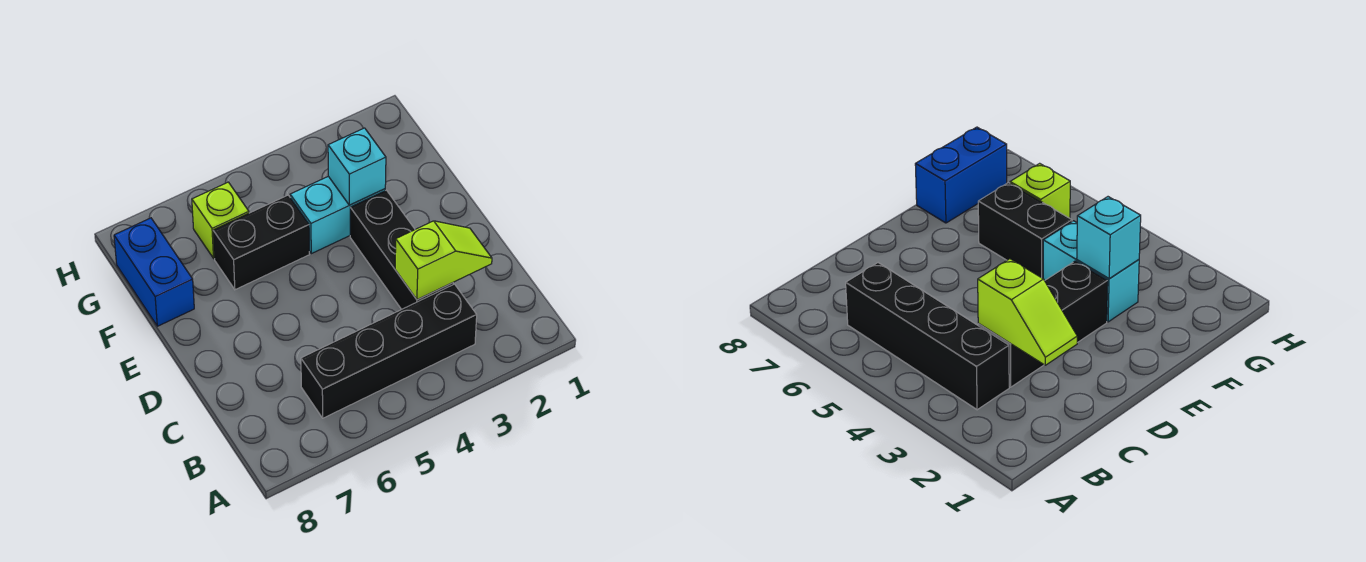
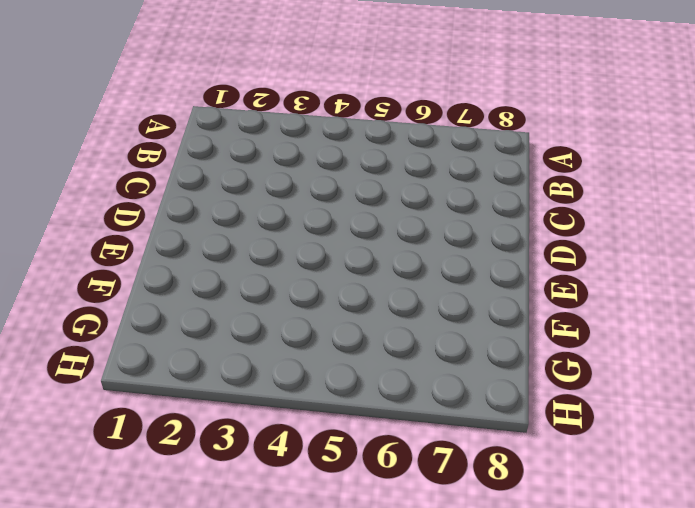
none -> black 1x4 brick [301,284,477,418]
none -> black 1x3 brick [350,190,453,309]

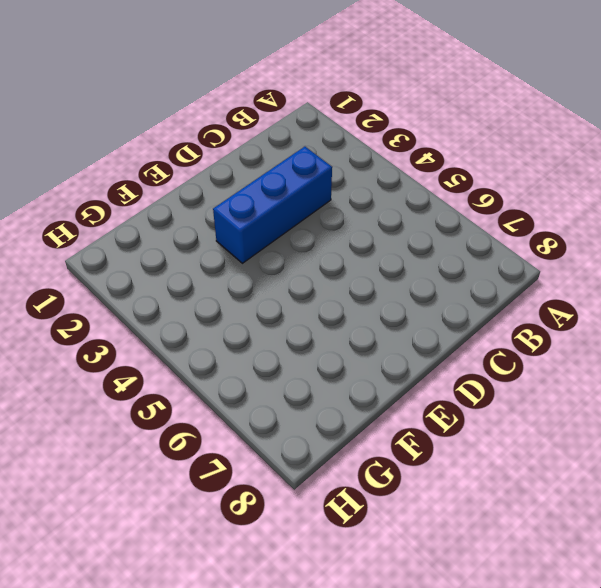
blue 1x3 brick [213,147,332,263] -> black 1x3 brick [350,190,453,309]
none -> black 1x4 brick [301,284,477,418]
none -> cyan 1x2 brick [290,176,385,254]

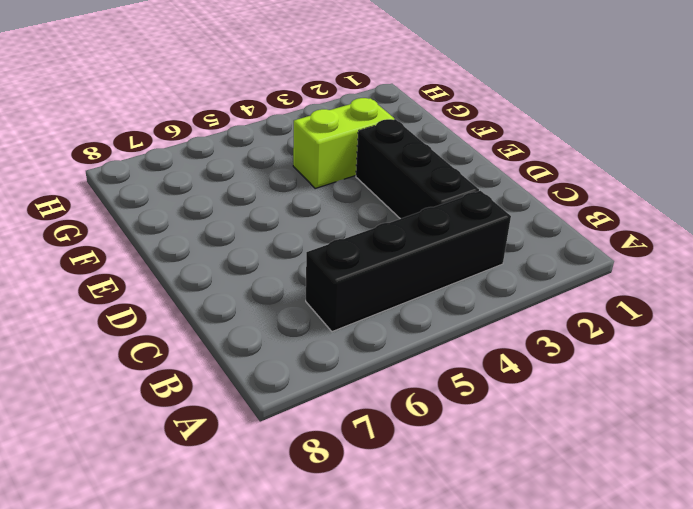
lime 1x2 brick [293,98,394,188] -> cyan 1x2 brick [290,176,385,254]
none -> black 1x2 brick [213,195,309,290]
none -> blue 1x2 brick [114,218,194,326]

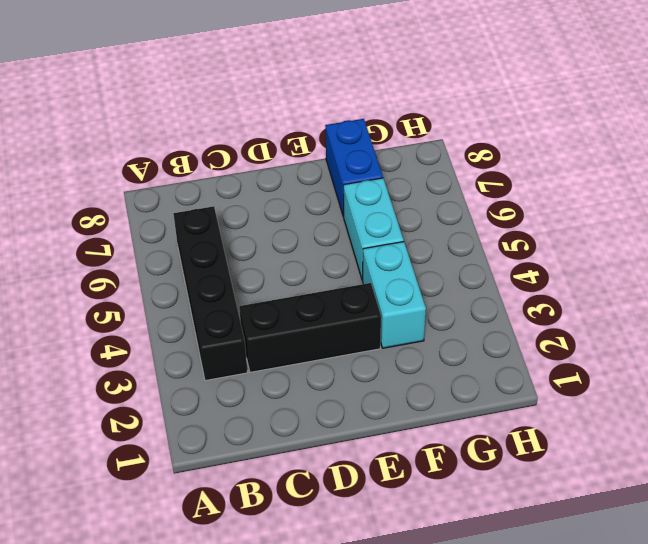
cyan 1x2 brick [344,178,404,280] -> black 1x2 brick [213,195,309,290]
blue 1x2 brick [325,119,383,217] -> blue 1x2 brick turned to [114,218,194,326]
none -> lime 1x1 brick [192,182,249,258]
none -> lime 1x2 slope [395,221,492,300]

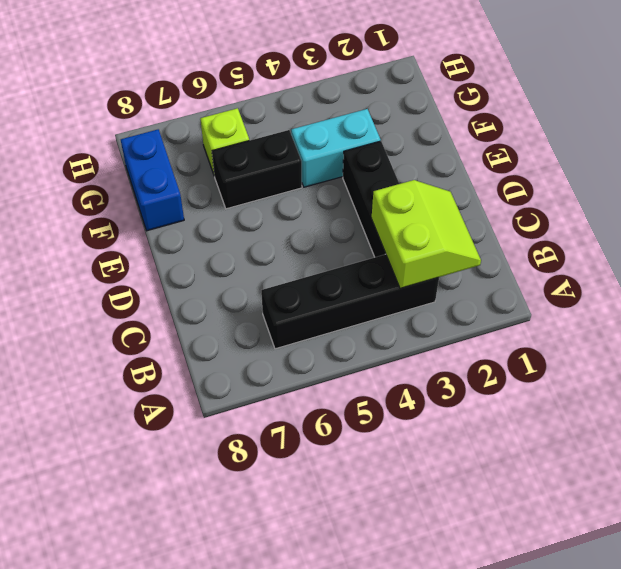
lime 2x2 slope [371,180,481,288] -> lime 1x2 slope [395,221,492,300]
none -> cyan 1x1 brick [328,128,386,205]

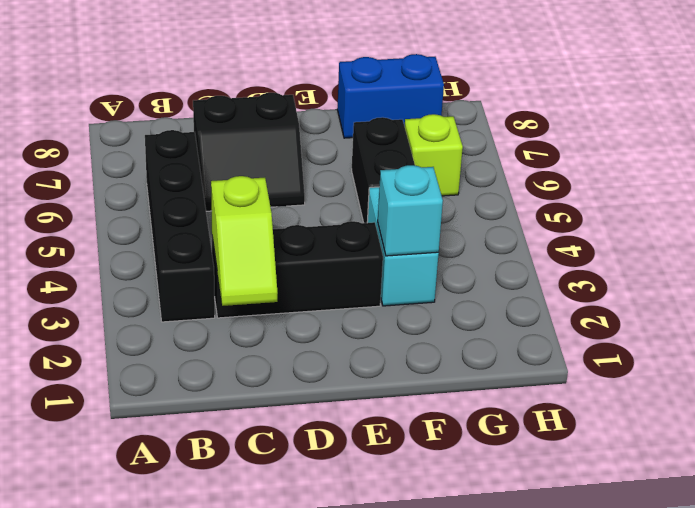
black 2x2 slope [193,93,305,211] -> none

